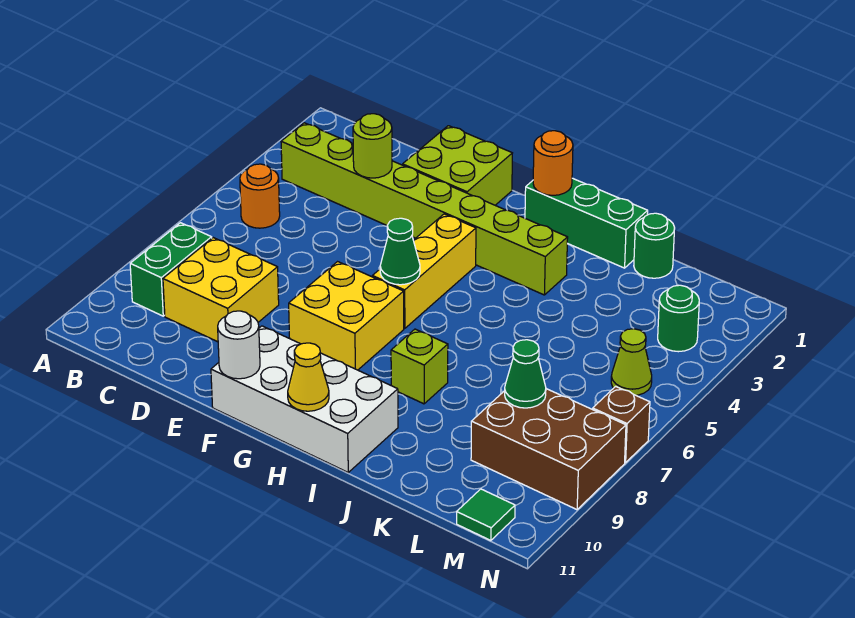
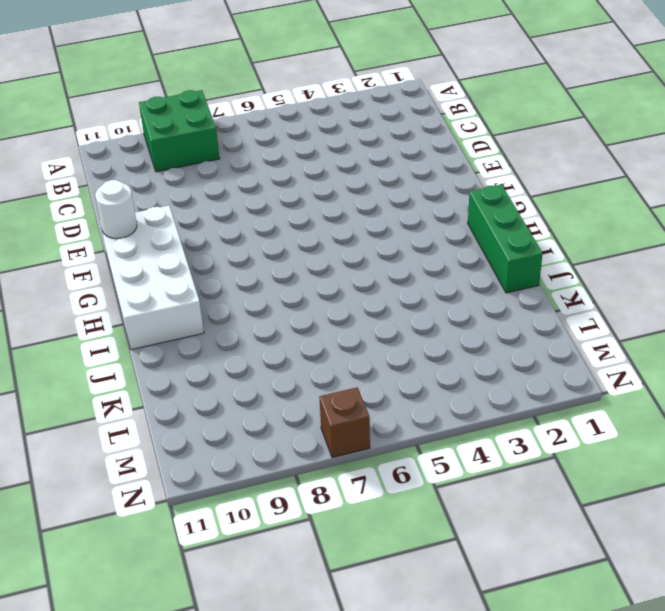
green 2x2 brick [139,90,220,172] -> green 1x2 brick [130,223,212,316]
none -> lime 1x8 brick [281,123,568,295]
none -> orange 1x1 round brick [240,164,280,228]
none -> yellow 2x2 brick [163,238,279,342]

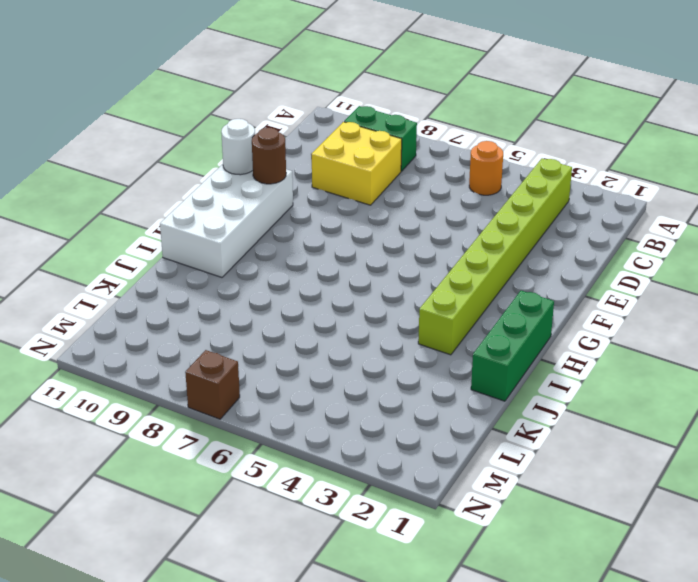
brown 1x1 round brick [252,128,286,184] -> none
none -> lime 2x2 brick [403,126,512,205]
none -> yellow 2x2 brick [289,262,404,370]
none -> yellow 1x3 brick [372,214,476,328]

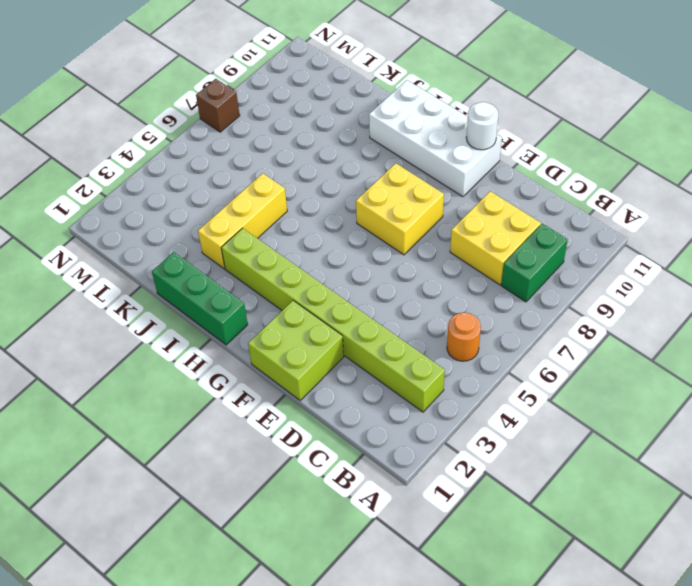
yellow 1x3 brick [198,173,287,269] -> yellow 1x3 brick moved to [372,214,476,328]
none -> lime 1x1 brick [391,329,448,404]
none -> green 1x1 round brick [634,213,675,278]
none -> brown 2x3 brick [471,389,626,510]

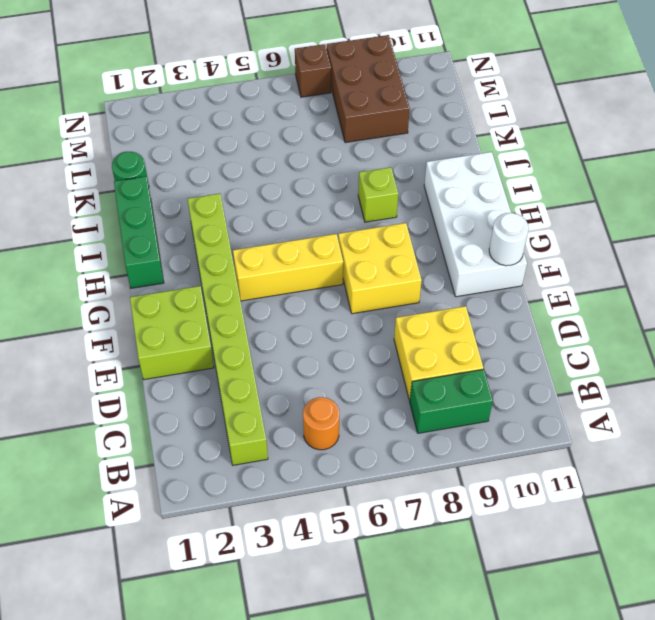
none -> green 1x1 round brick [658,285,699,352]
none -> lime 1x1 cone [611,329,652,395]
none -> green 1x1 tile [457,489,515,540]

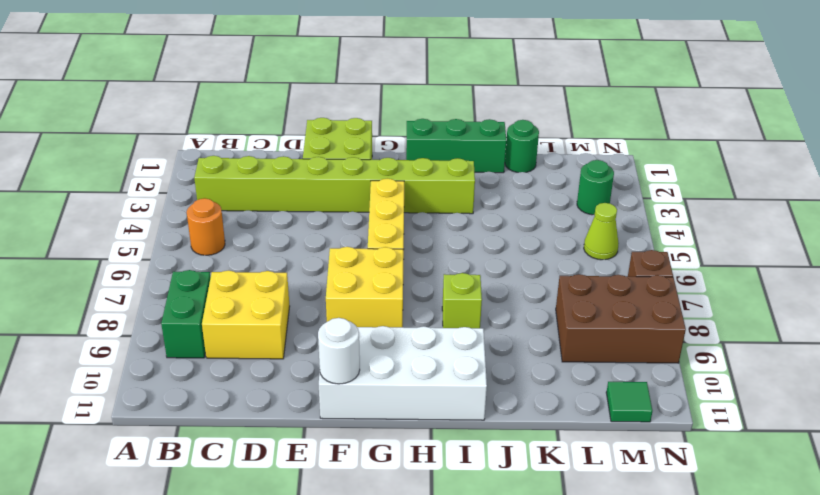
none -> lime 1x1 round brick [353,114,392,178]
none -> green 1x1 cone [380,218,420,285]
none -> orange 1x1 round brick [533,131,573,195]

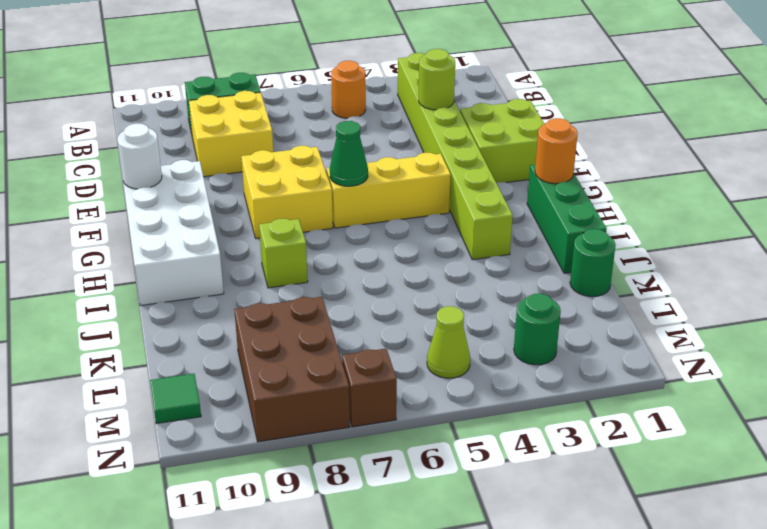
none -> yellow 1x1 cone [288,343,329,411]
none -> green 1x1 cone [505,340,546,408]

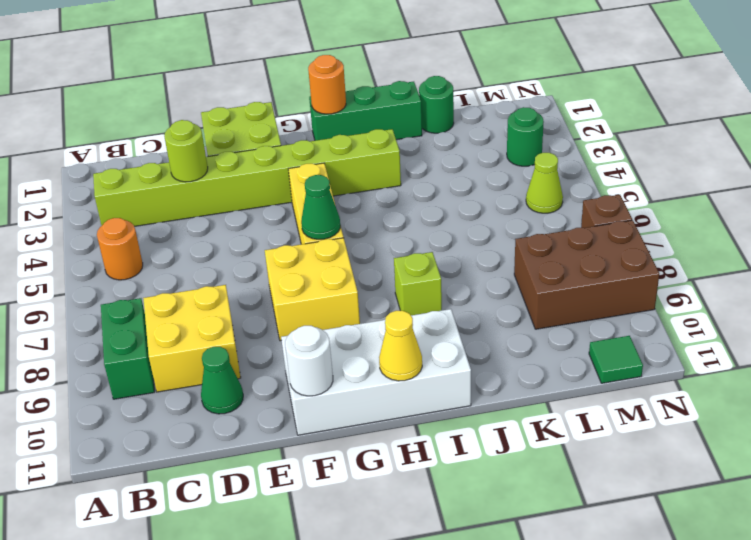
green 1x1 cone [201,347,243,414] -> green 1x1 cone moved to [505,340,546,408]

